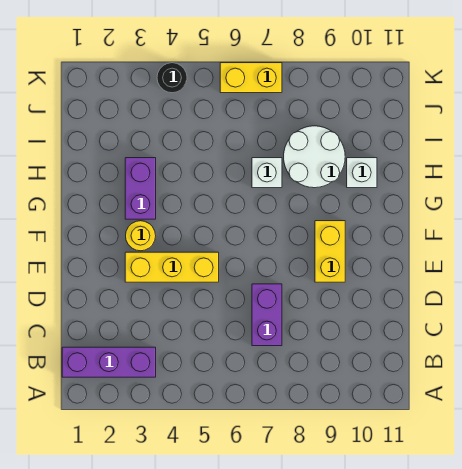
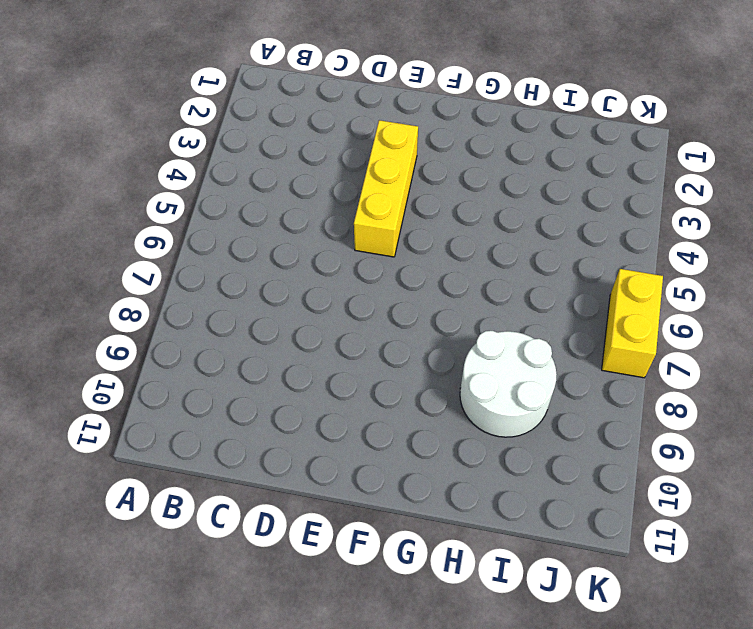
none -> purple 1x3 brick [62,347,156,377]
none -> purple 1x2 brick [252,284,282,346]

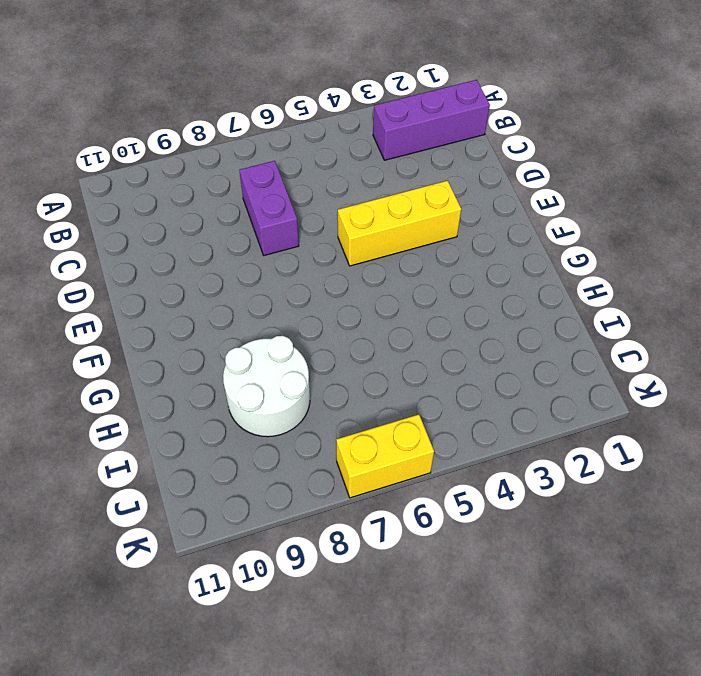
none -> yellow 1x2 brick [315,221,345,282]
none -> yellow 1x1 round brick [126,221,156,251]

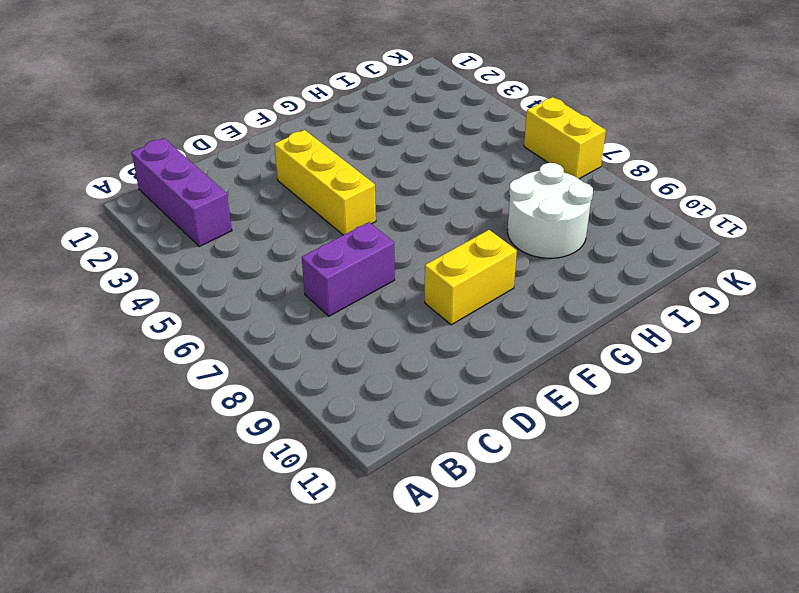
none -> yellow 1x1 round brick [126,221,156,251]
none -> purple 1x2 brick [125,158,156,219]

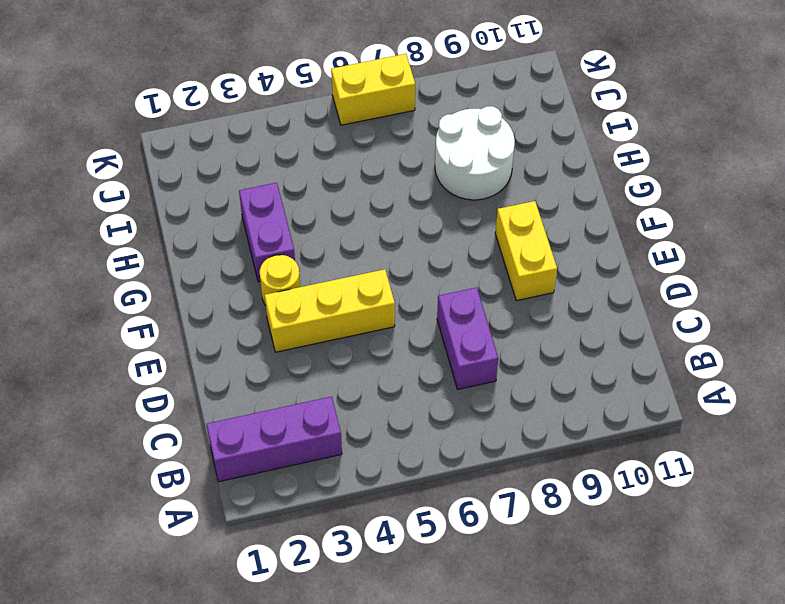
none -> white 1x1 brick [252,158,282,188]
none -> white 1x1 brick [347,158,377,188]

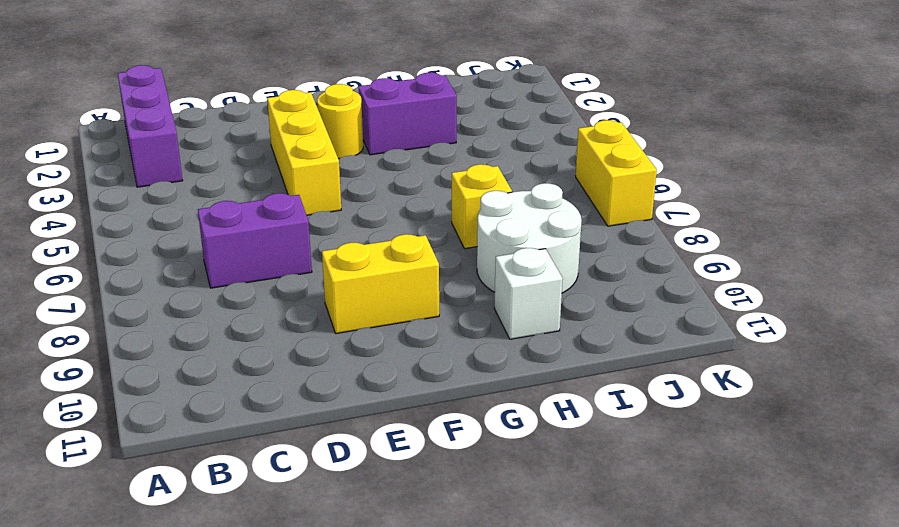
yellow 1x1 brick [452,164,512,249] -> white 1x1 brick [252,158,282,188]
none -> black 1x1 round brick [157,63,187,93]

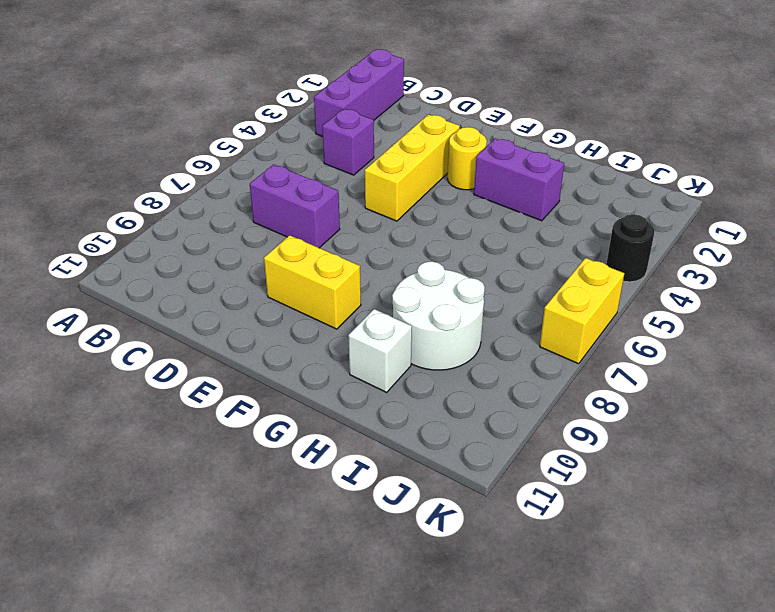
purple 1x1 brick [322,109,374,175] -> none
none -> white 1x1 brick [252,158,282,188]

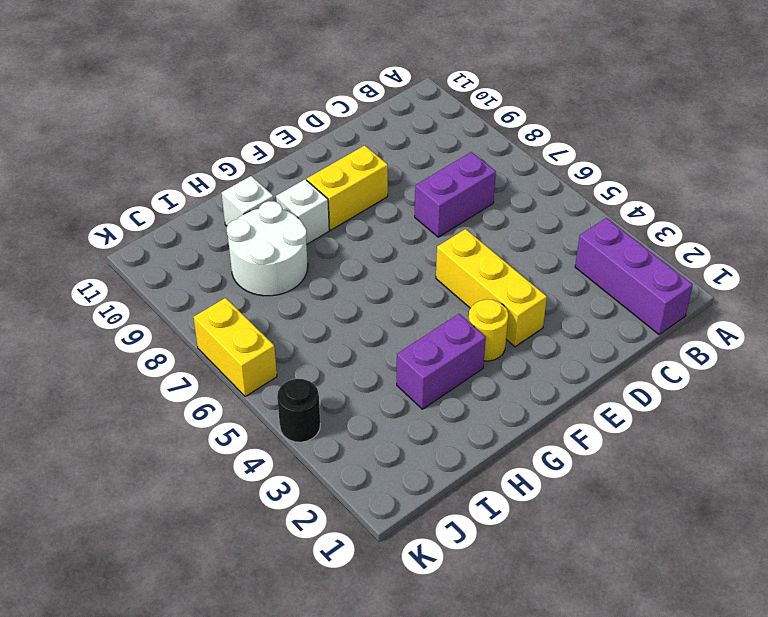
white 1x1 brick [276,179,329,245] -> white 1x1 brick moved to [252,158,282,188]

